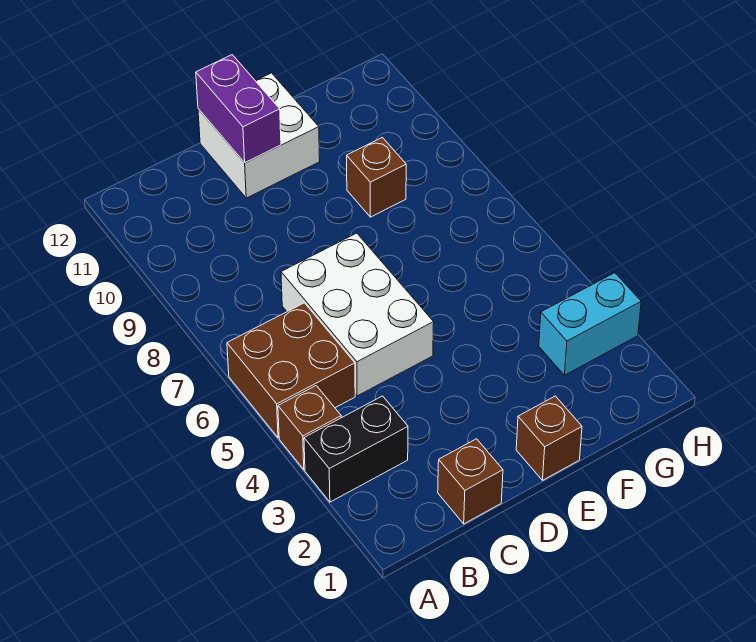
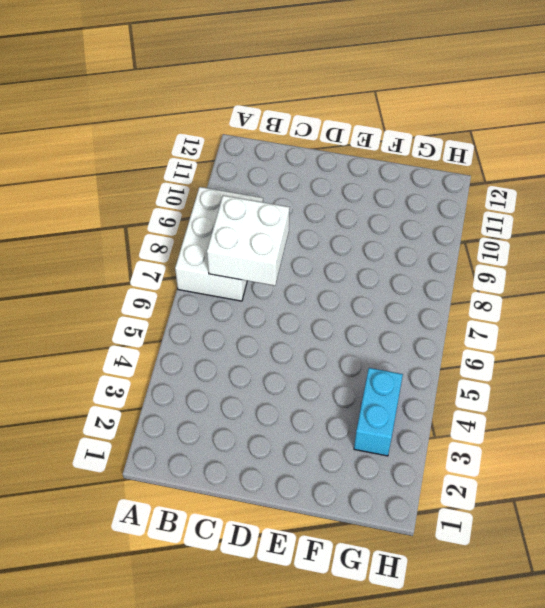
white 2x3 brick [175,187,263,301] -> white 2x3 brick moved to [281,233,434,396]
white 2x2 brick [207,196,290,286] -> white 2x2 brick moved to [198,73,320,198]
cyan 1x2 brick [354,368,403,456] -> cyan 1x2 brick turned to [539,273,641,375]
none -> black 1x2 brick [304,396,408,502]
none -> brown 1x1 brick [278,386,341,470]

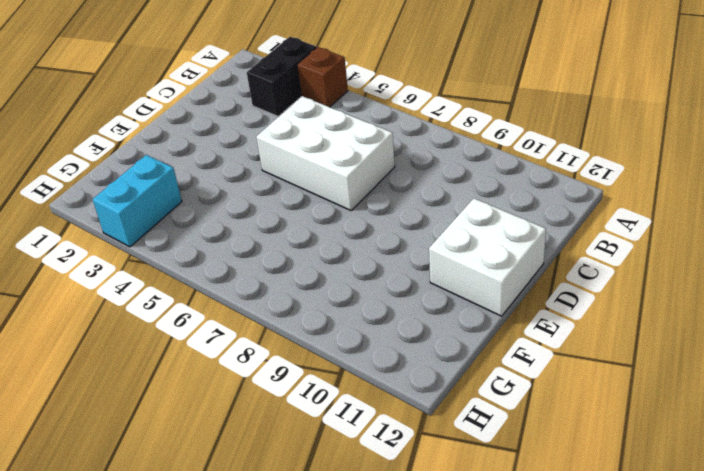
none -> brown 2x2 brick [227,303,355,438]
none -> brown 1x1 brick [438,439,503,524]

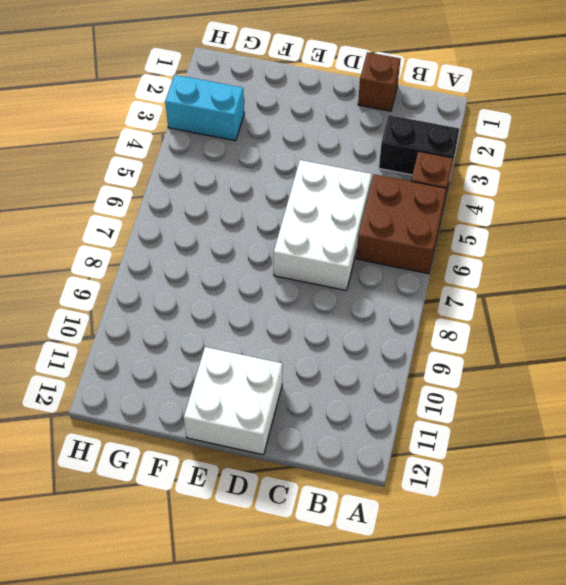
none -> brown 1x1 brick [516,396,582,480]
none -> brown 1x1 brick [347,137,406,217]

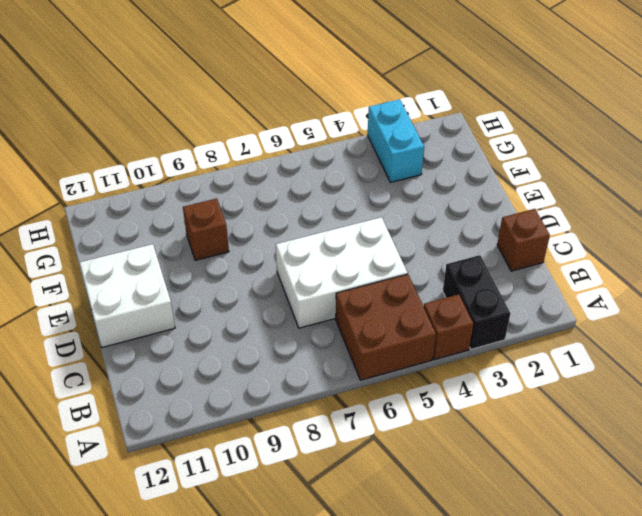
none -> brown 1x1 brick [516,396,582,480]
none -> purple 1x2 brick [196,55,281,163]

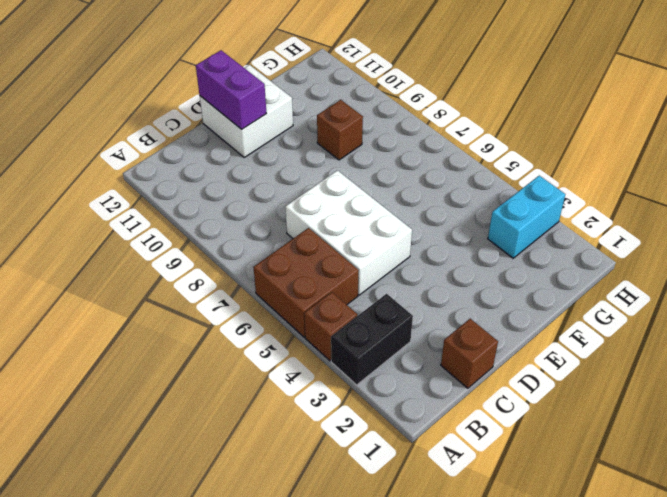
none -> brown 1x1 brick [516,396,582,480]

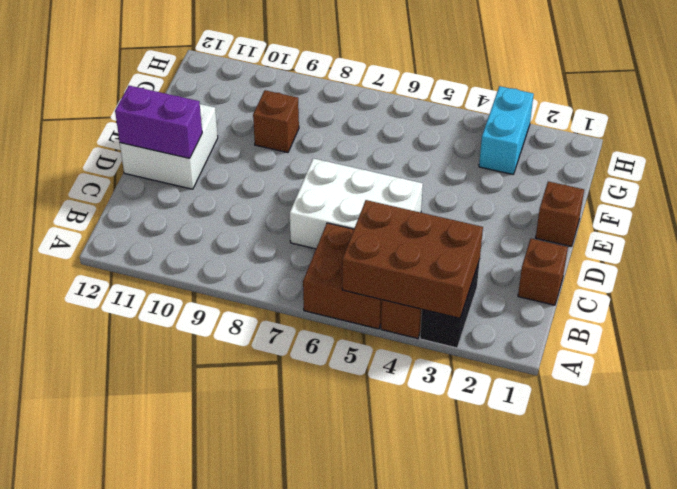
brown 2x3 brick [342,200,483,318] -> none

